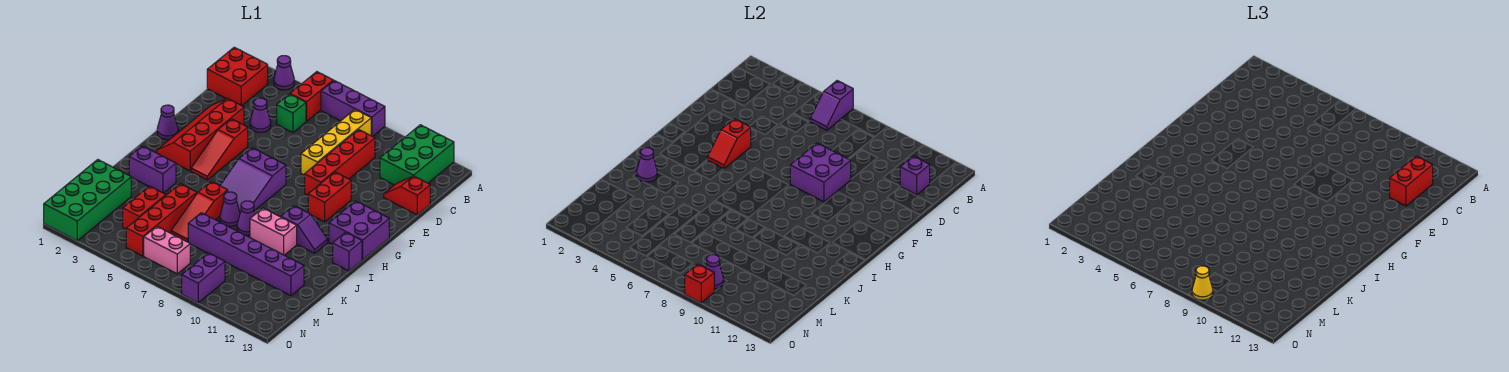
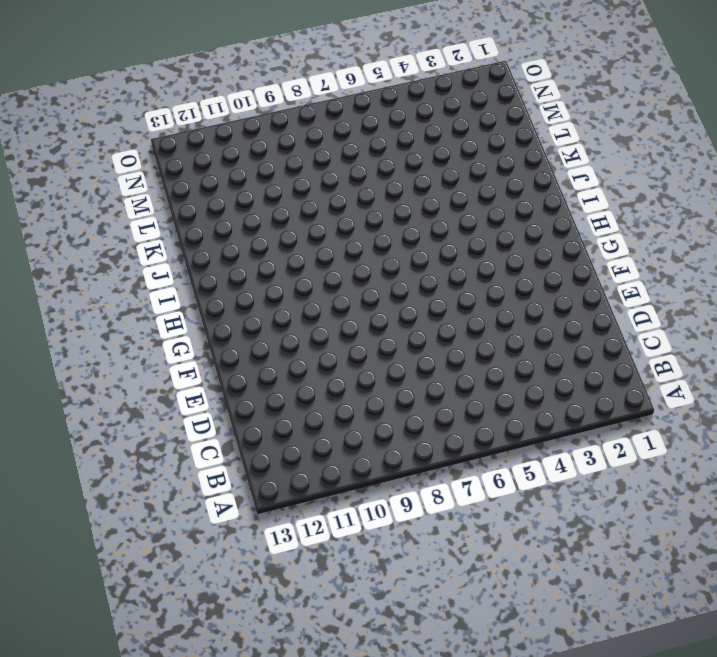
none -> purple 1x1 cone [274,56,294,90]
none -> red 1x2 brick [290,72,333,121]
none -> purple 1x3 brick [321,81,385,137]
none -> green 2x3 brick [380,125,454,185]

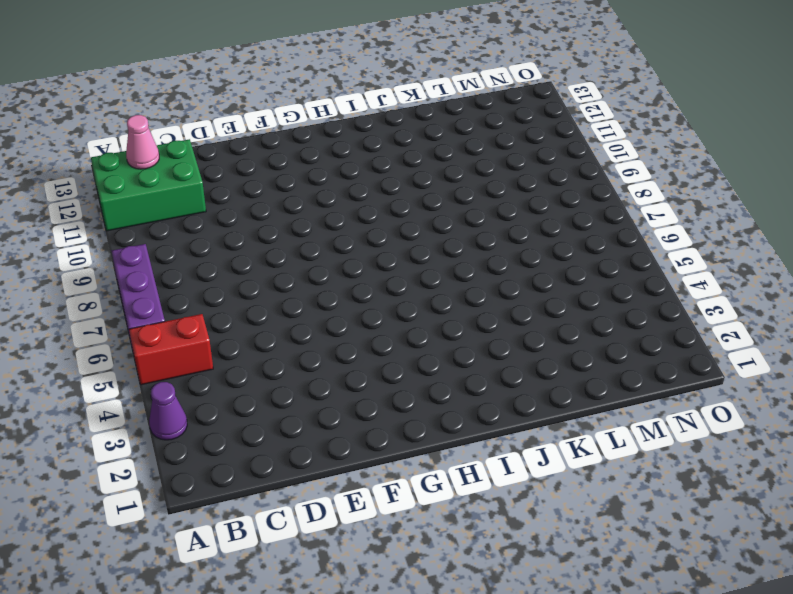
pink 1x1 cone [126,115,159,169] -> none
none -> red 2x2 brick [207,47,268,106]
none -> yellow 1x4 brick [301,110,371,175]
none -> green 1x1 brick [277,94,306,133]
none -> red 1x4 brick [305,130,375,195]

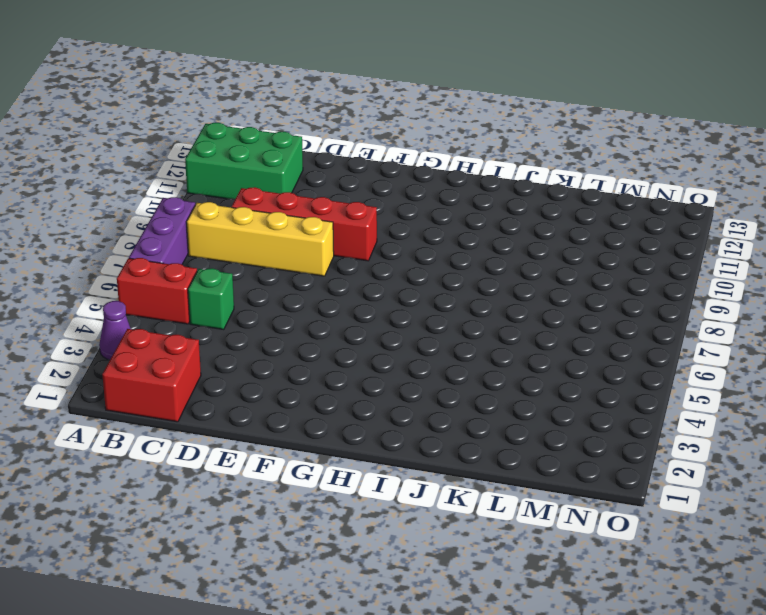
none -> purple 1x1 cone [250,98,271,132]
none -> red 1x2 slope [384,176,430,215]
none -> red 2x4 slope [157,98,244,171]
none -> red 1x3 slope [191,119,248,180]

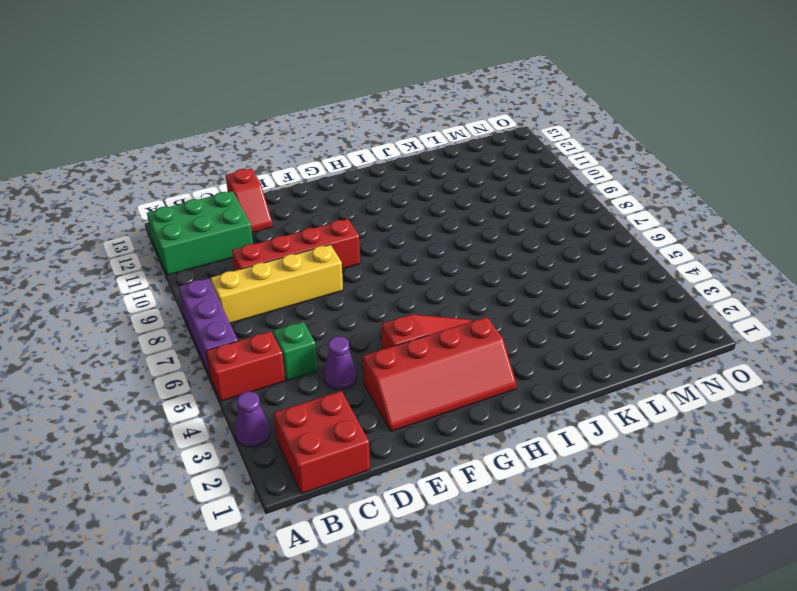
none -> red 1x2 brick [308,172,351,222]
none -> purple 1x1 cone [157,105,178,139]
none -> purple 2x3 slope [220,148,286,212]
none -> purple 2x2 brick [329,201,389,260]

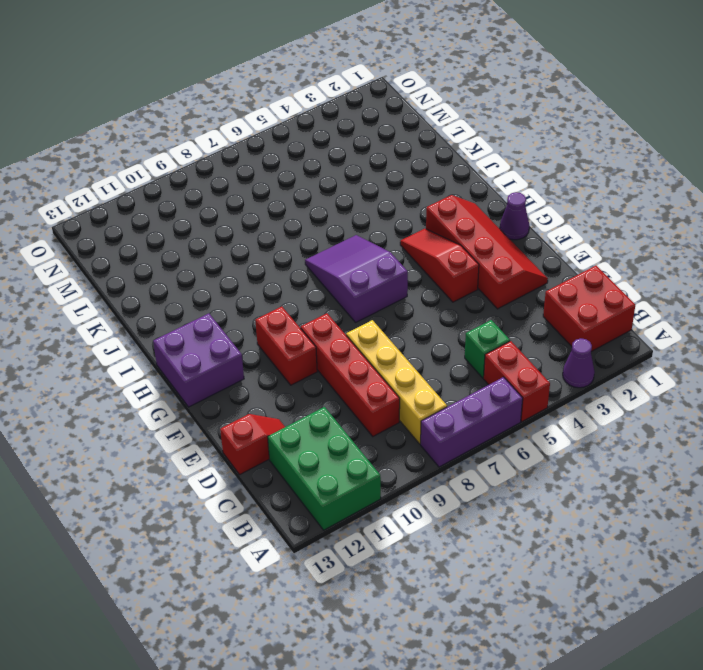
none -> purple 1x1 cone [250,98,271,132]
none -> purple 1x2 slope [281,206,328,253]
none -> purple 1x1 brick [333,232,362,271]
none -> purple 1x2 brick [129,146,176,193]

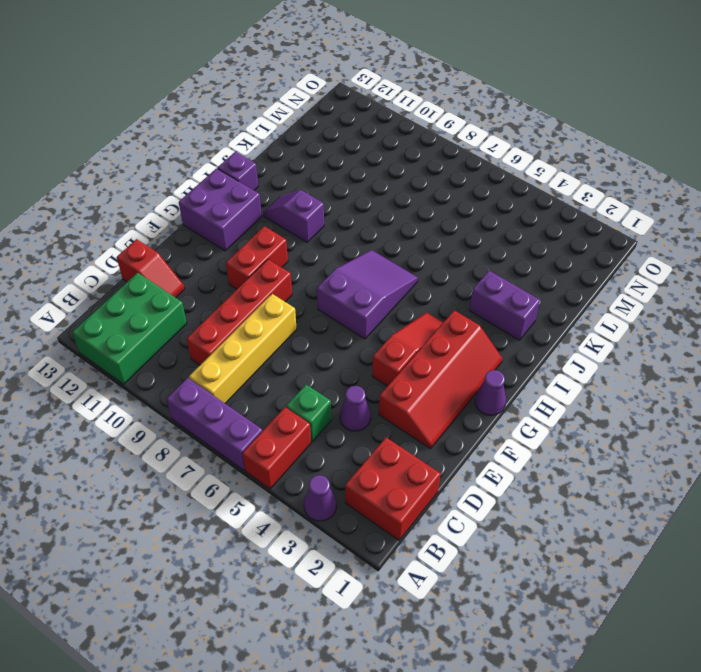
none -> red 1x3 slope [171,181,228,242]
none -> purple 1x1 cone [220,192,240,226]
none -> purple 1x1 cone [237,201,255,235]
none -> pink 1x2 brick [250,208,297,255]

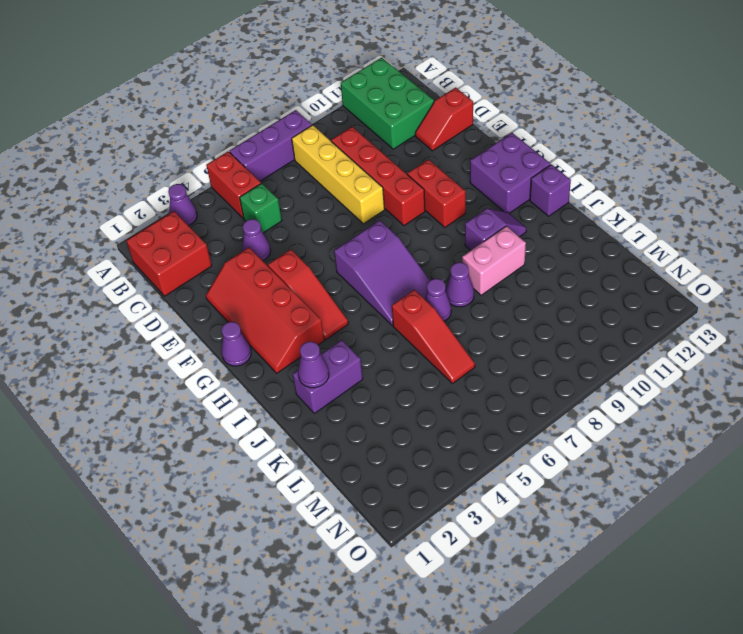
none -> red 1x4 brick [126,184,197,256]
none -> green 2x4 brick [44,160,131,241]
none -> red 1x2 brick [123,186,166,229]
none -> purple 1x6 brick [188,213,304,296]

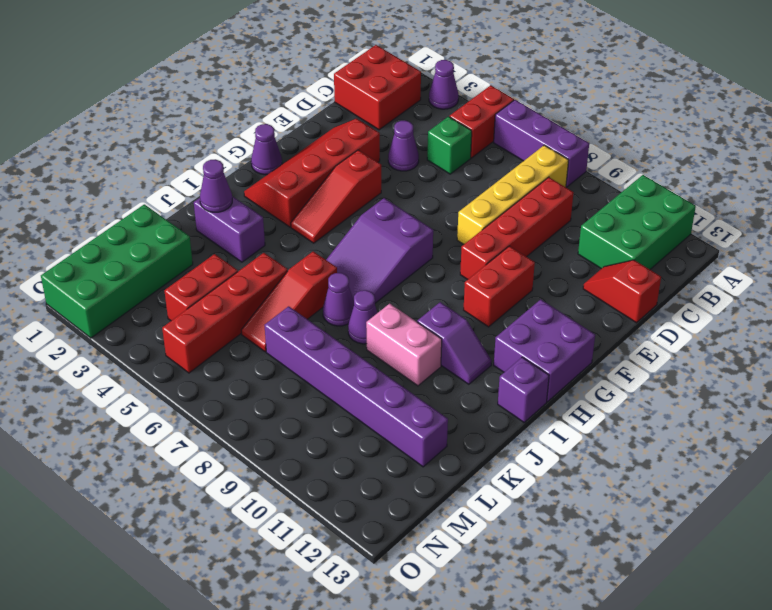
none -> pink 1x2 brick [144,226,190,274]
none -> purple 1x2 brick [182,253,225,303]
none -> purple 1x2 slope [810,81,853,130]
none -> purple 1x1 brick [900,156,930,195]

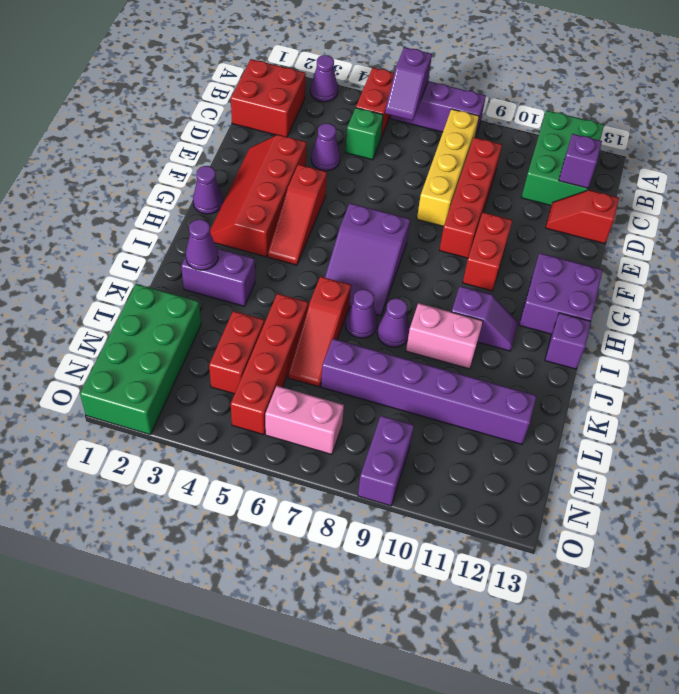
none -> purple 2x2 brick [790,143,851,202]
none -> red 1x2 slope [708,119,751,169]
none -> purple 1x1 cone [706,255,724,289]
none -> red 1x1 brick [685,264,714,303]

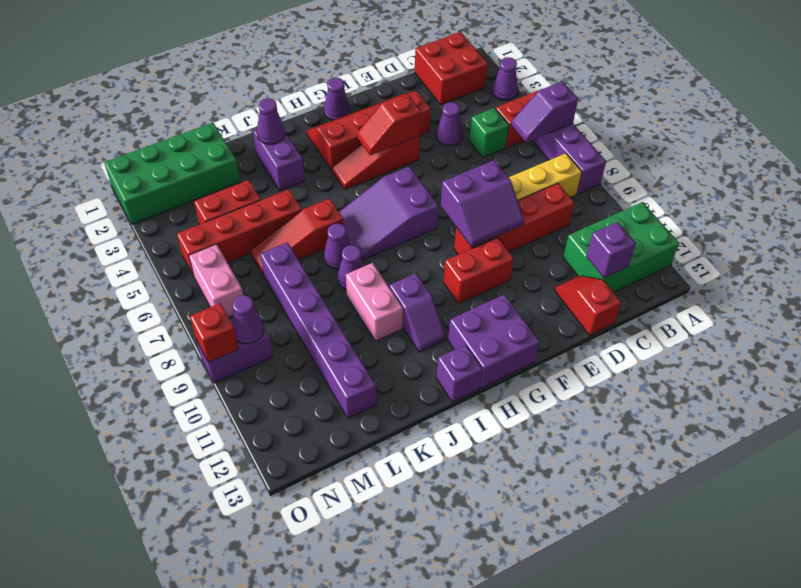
purple 2x2 slope [441,160,524,247] -> purple 2x2 brick [790,143,851,202]
none -> red 1x2 brick [1390,156,1433,206]
none -> yellow 1x1 cone [1192,266,1213,300]

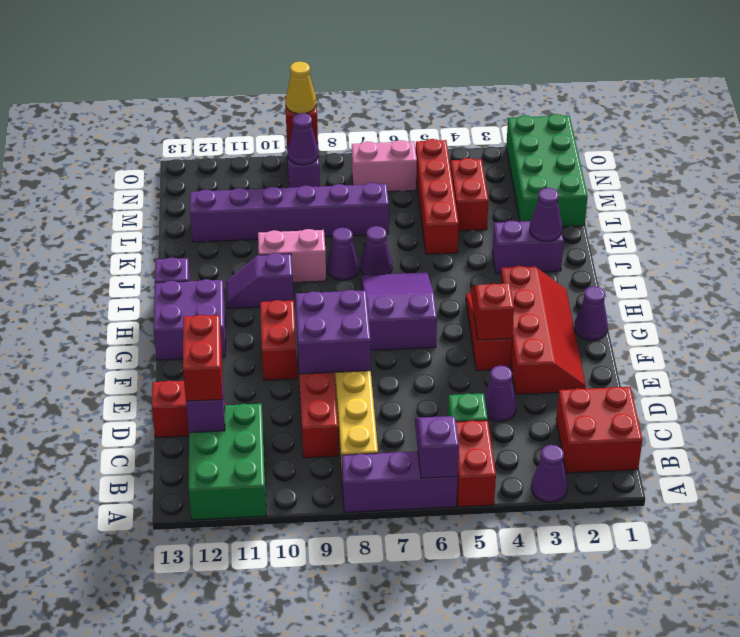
none -> red 1x3 slope [171,181,228,242]

